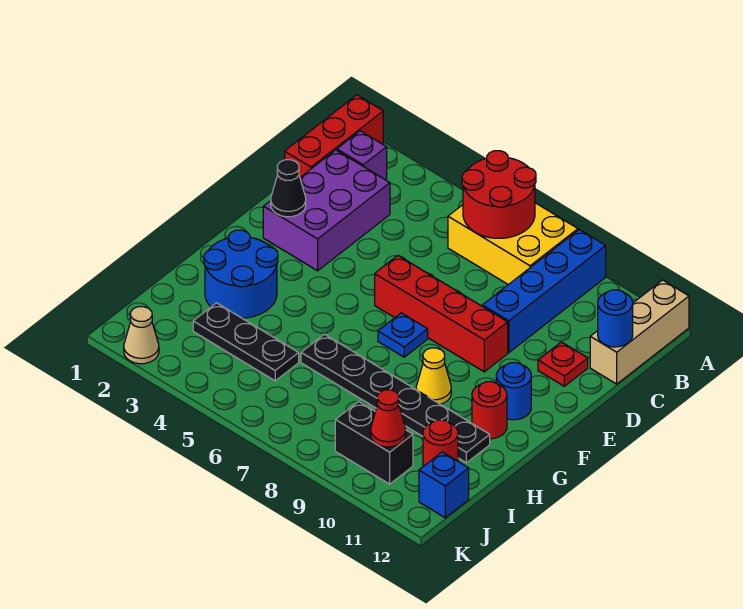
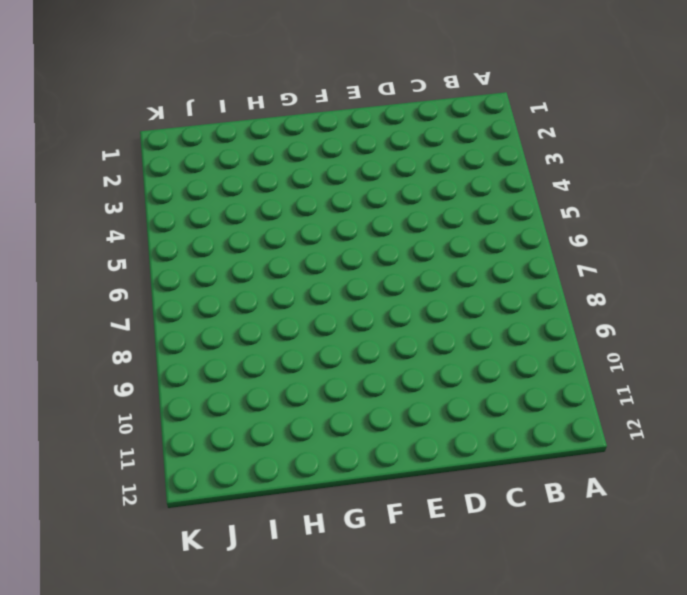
none -> red 1x3 brick [285,95,383,177]
none -> yellow 2x3 brick [448,203,578,285]
none -> blue 1x4 brick [482,230,606,353]

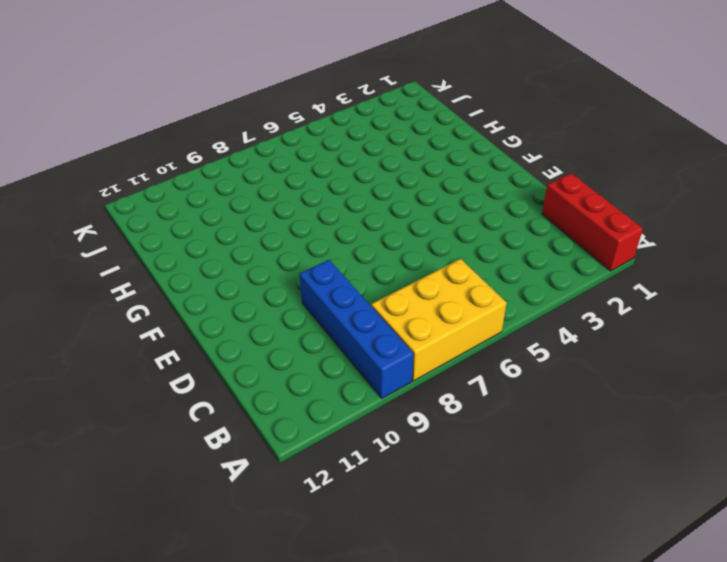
none -> tan 1x3 brick [590,280,689,384]
none -> purple 1x1 brick [337,131,387,180]
none -> purple 2x3 brick [263,150,390,271]

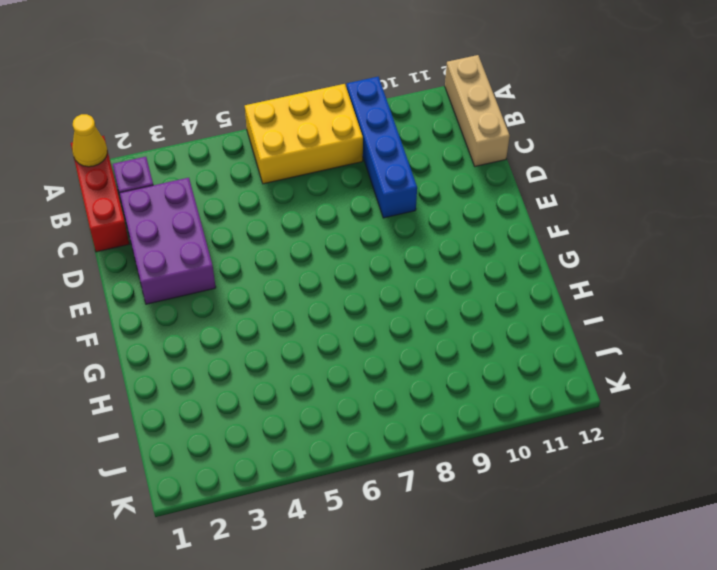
yellow 1x1 cone [72,114,107,167] -> yellow 1x1 cone moved to [416,348,451,404]
none -> red 1x1 plate [538,342,588,386]
none -> red 1x4 brick [375,256,508,372]
none -> blue 1x1 plate [378,313,428,357]

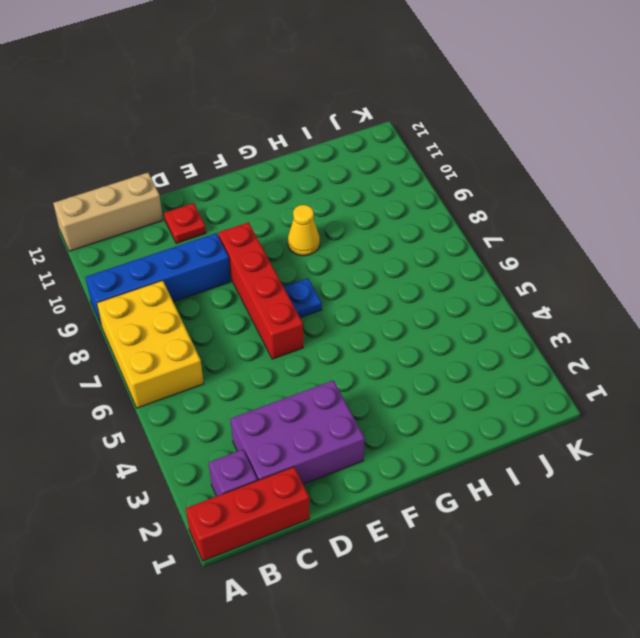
none -> blue 1x1 round brick [496,363,531,420]
none -> blue 2x2 round brick [204,230,278,318]
none -> red 1x1 round brick [472,382,507,439]

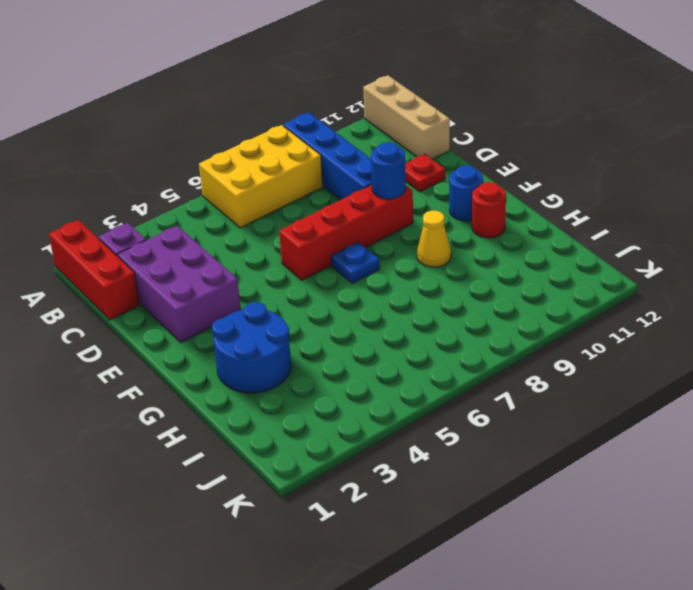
blue 1x1 round brick [371,142,406,199] -> blue 1x1 round brick moved to [598,290,633,347]
none -> black 1x6 plate [301,334,490,463]
none -> black 1x3 plate [193,303,299,381]
none -> red 1x1 round brick [423,420,458,466]

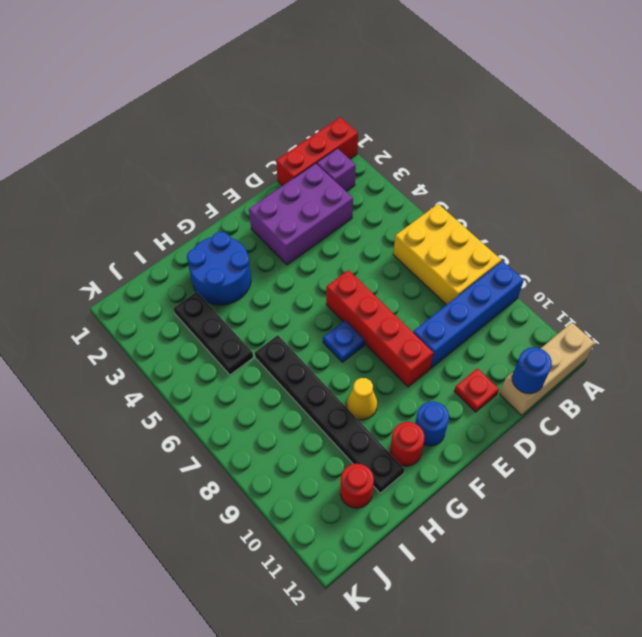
none -> black 1x2 brick [335,402,413,484]
none -> blue 1x1 brick [419,452,469,518]
none -> tan 1x1 cone [124,307,159,364]

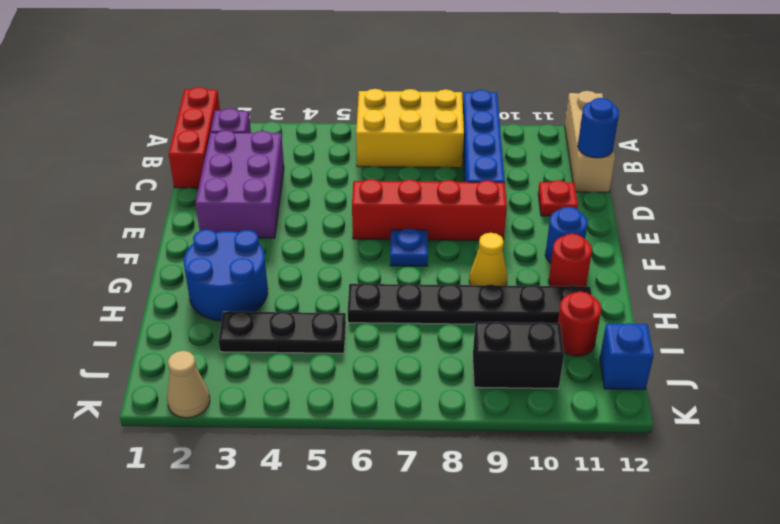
none -> red 2x2 round brick [462,151,536,238]
none -> black 1x1 cone [271,160,306,217]
none -> red 1x1 cone [371,390,406,447]

